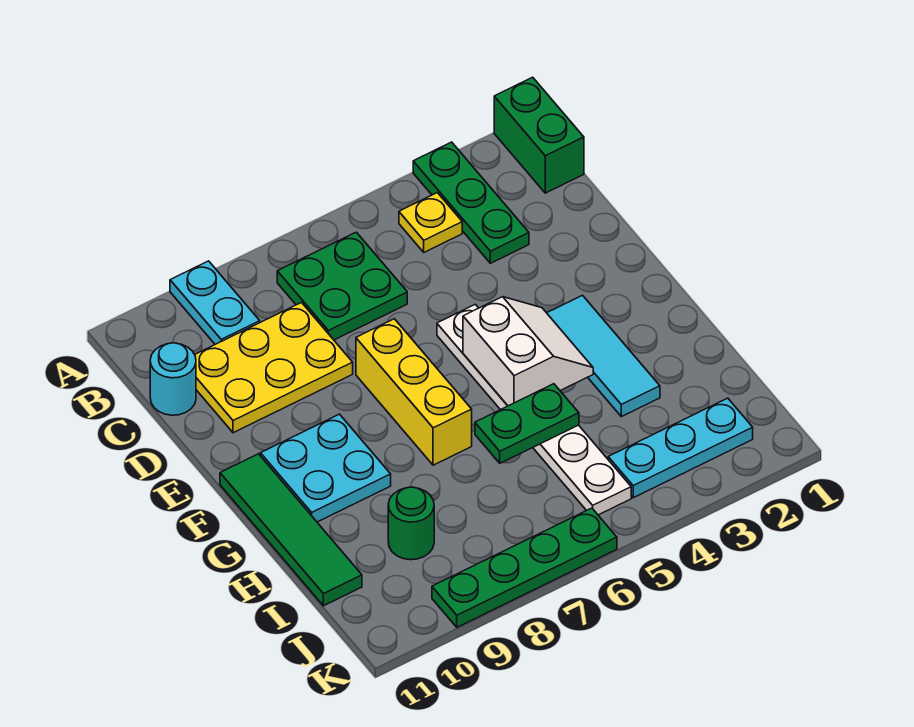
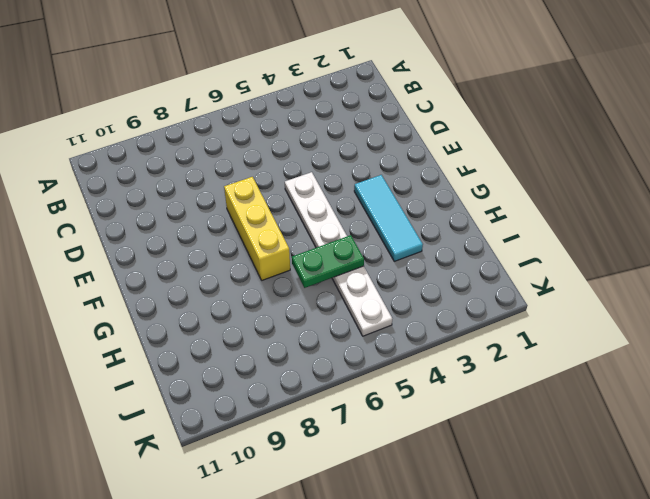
none -> green 1x2 brick [494,77,584,193]
none -> green 1x3 plate [413,142,529,263]
none -> cyan 1x2 plate [170,261,260,344]

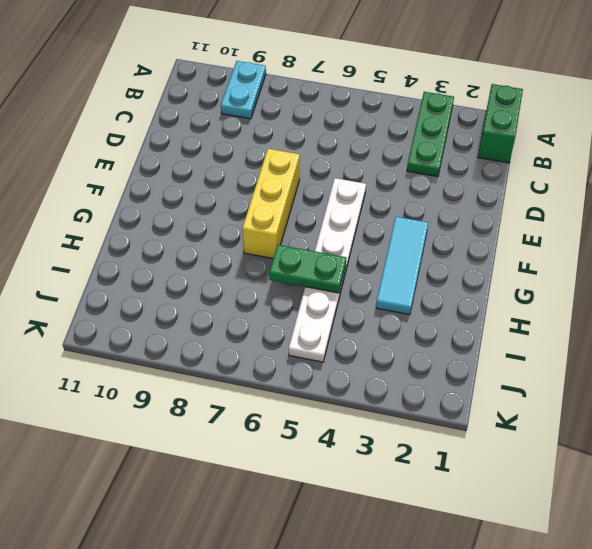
none -> yellow 1x1 plate [399,193,462,252]
none -> green 2x2 plate [277,232,407,340]
none -> yellow 2x3 plate [195,303,353,433]

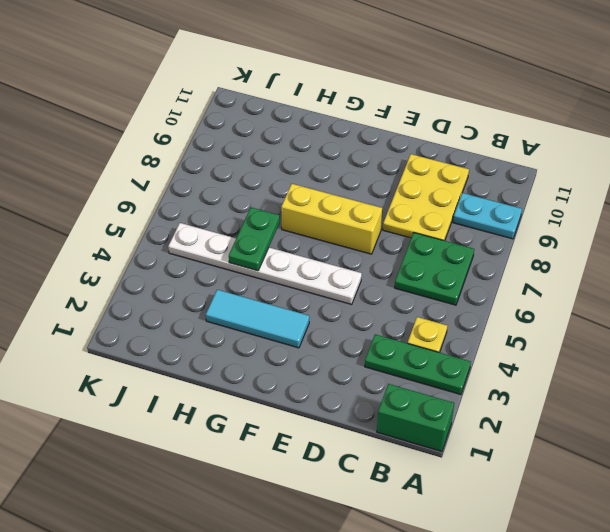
none -> cyan 1x1 round brick [150,343,196,415]
none -> cyan 2x2 plate [260,414,391,522]
none -> green 1x4 tile [220,454,362,606]

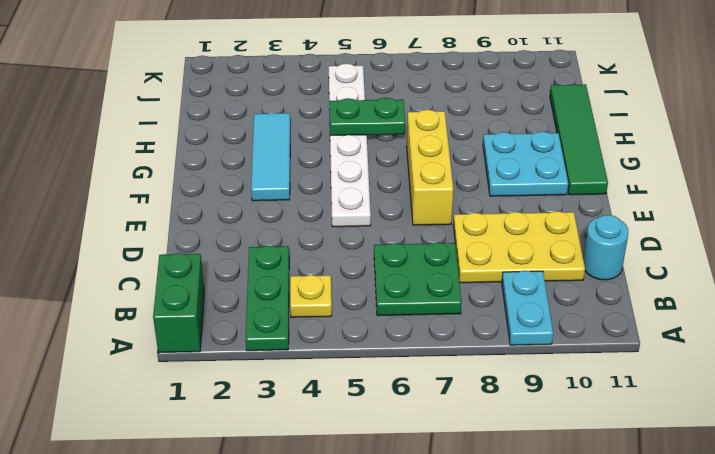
none -> green 1x1 round brick [388,487,434,560]
none -> cyan 1x3 plate [608,398,753,498]
none -> green 1x4 plate [432,508,617,627]

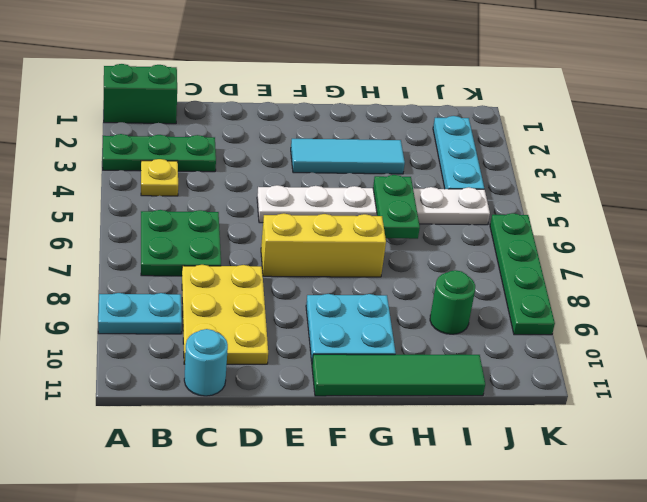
none -> white 2x2 slope [463,297,593,406]

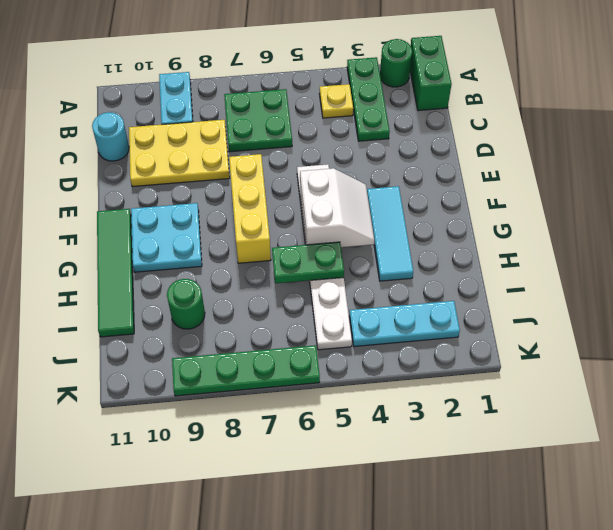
green 1x1 round brick [380,39,412,87] -> none

